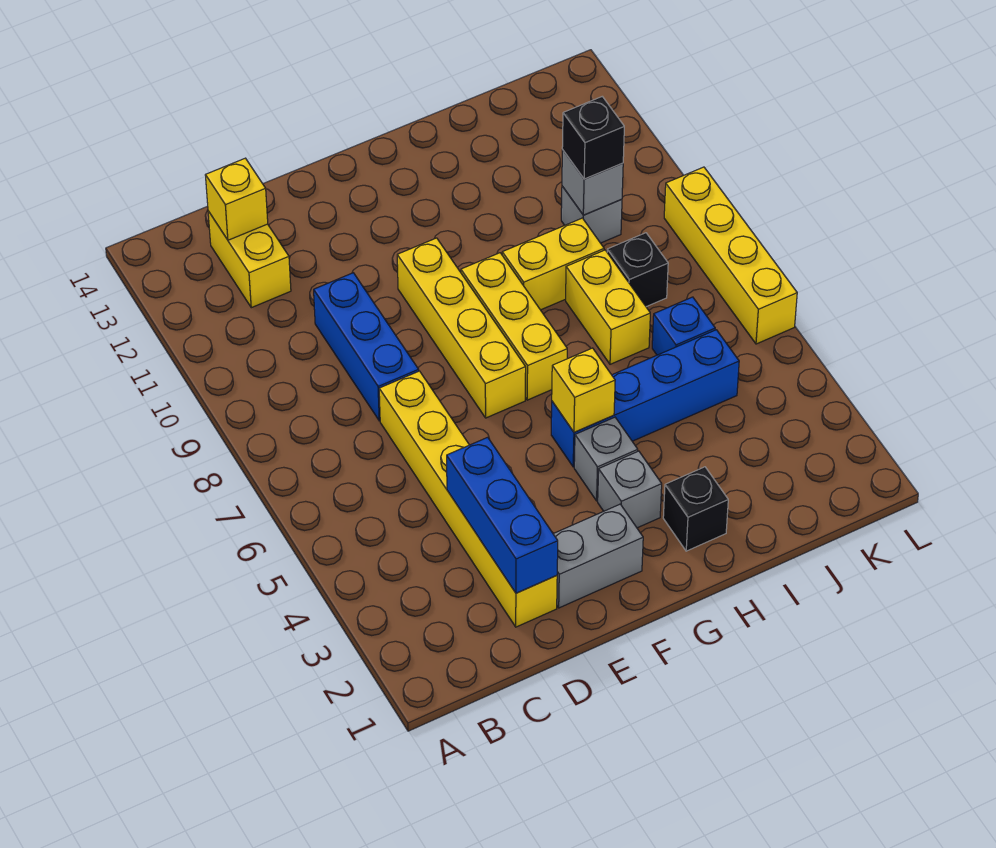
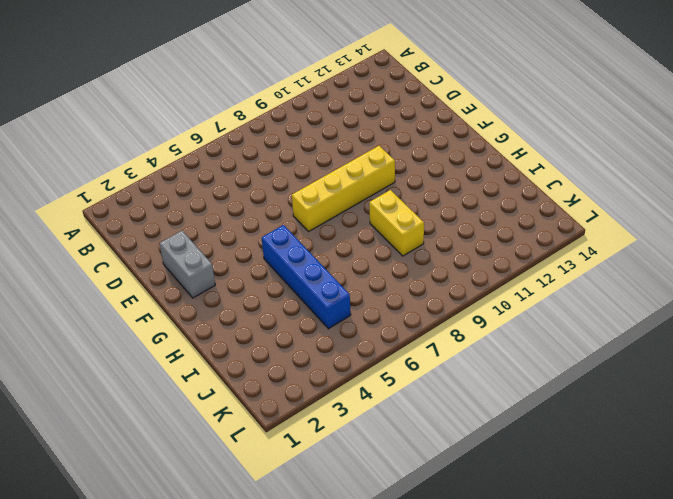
none -> yellow 1x2 brick [208,211,291,308]
none -> yellow 1x6 brick [379,371,557,627]
none -> blue 1x3 brick [314,273,419,421]

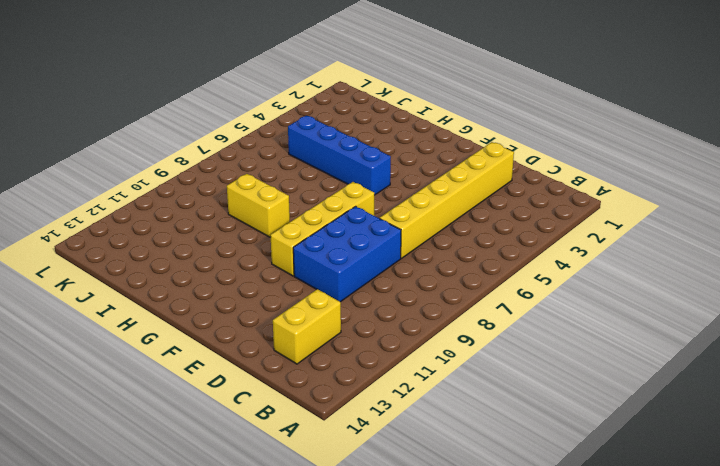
blue 2x3 brick [293,206,401,302] -> blue 1x3 brick [314,273,419,421]
none -> grey 1x2 brick [554,504,643,608]
none -> grey 1x1 brick [598,451,662,528]
none -> grey 1x1 brick [574,417,638,501]

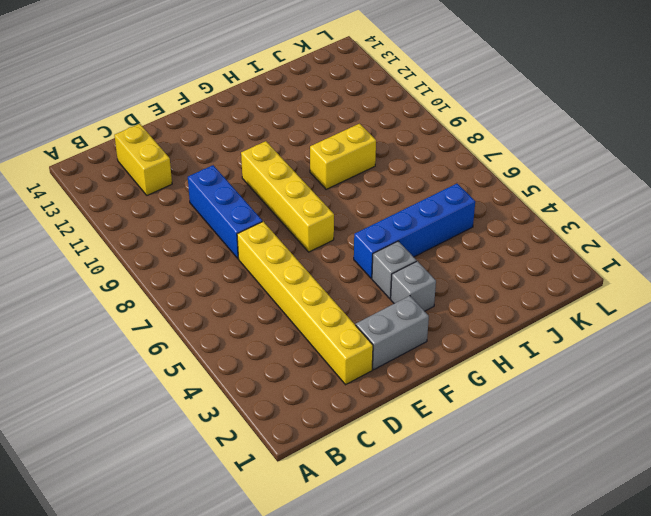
none -> yellow 1x3 brick [461,253,567,400]
none -> black 1x1 brick [663,467,728,551]
none -> yellow 1x2 brick [566,250,650,364]

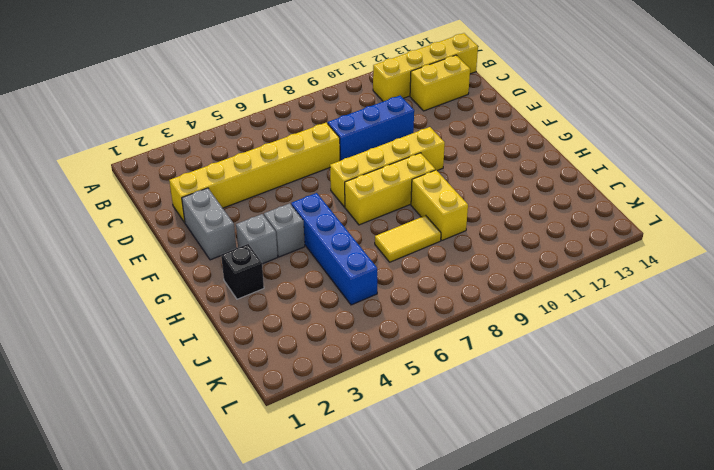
yellow 1x4 brick [373,33,478,101] -> yellow 1x4 brick moved to [664,167,797,344]
yellow 1x2 tile [375,215,441,262] -> yellow 1x2 brick [566,250,650,364]
none -> blue 1x1 brick [652,297,715,355]
none -> black 1x1 brick [607,233,668,307]
none -> grey 1x1 brick [561,186,622,243]

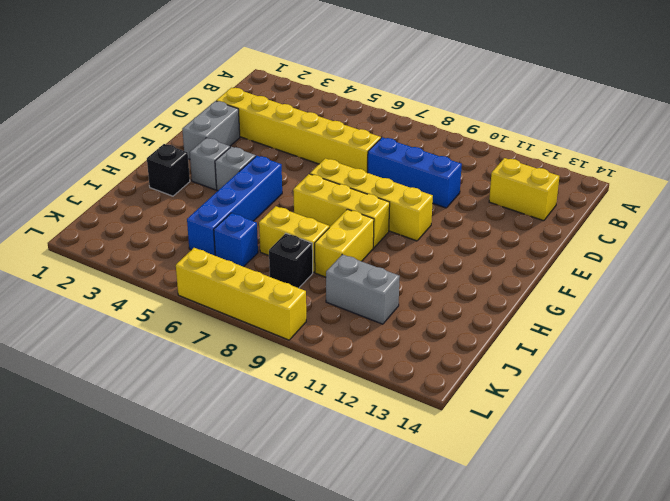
grey 1x2 brick [326,254,400,324] -> grey 1x1 brick [561,186,622,243]
none -> yellow 1x1 brick [205,158,268,240]
none -> blue 1x3 brick [447,437,558,593]
none -> yellow 1x1 brick [552,348,615,432]

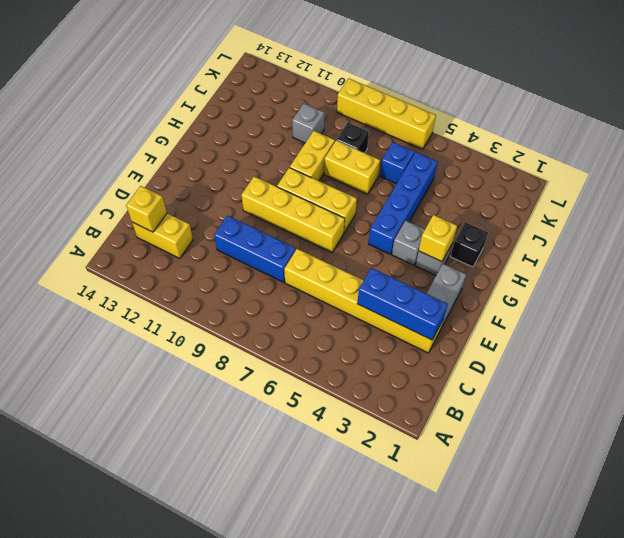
yellow 1x1 brick [419,215,457,262] -> yellow 1x1 brick moved to [552,348,615,432]
none -> grey 1x1 brick [562,150,623,215]
none -> black 1x1 brick [562,97,624,179]

